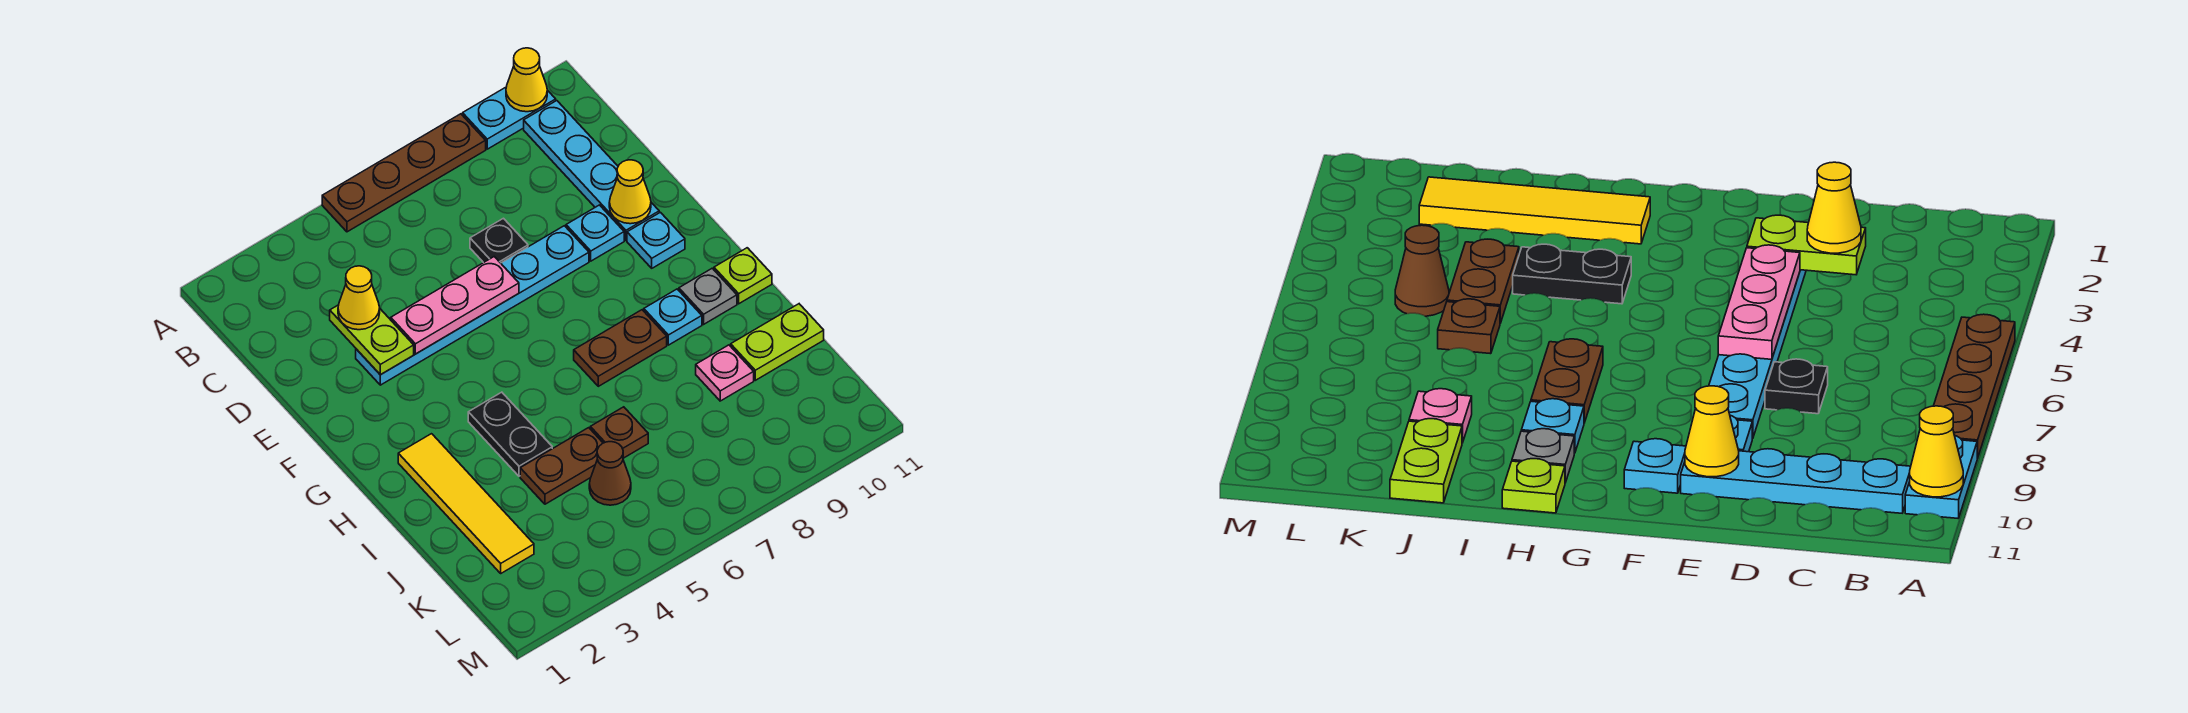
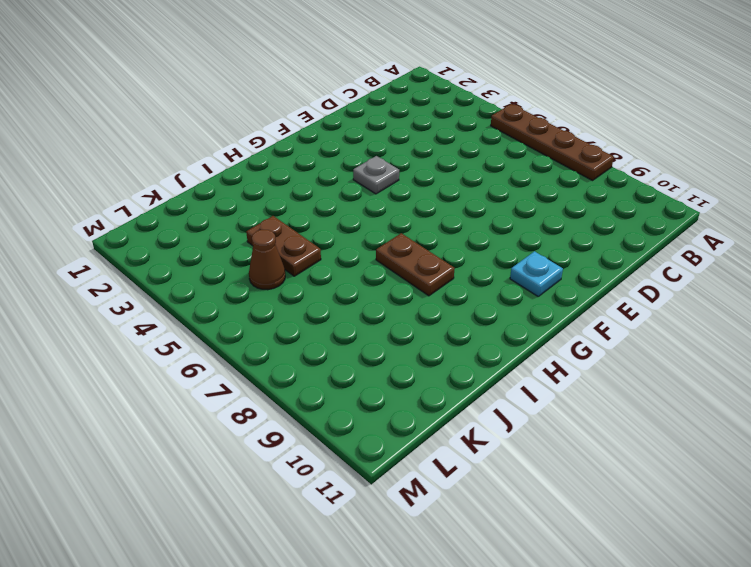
grey 1x1 plate [353,156,399,194] -> grey 1x1 plate moved to [679,268,737,324]
none -> cyan 1x2 plate [463,87,556,149]
none -> cyan 1x4 plate [524,101,659,240]
none -> black 1x1 plate [470,218,528,263]

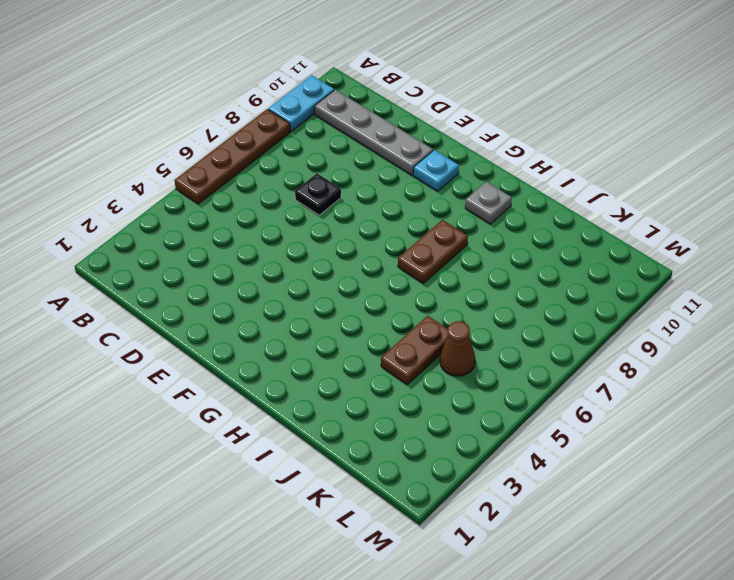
grey 1x4 plate [314,90,433,175] -> cyan 1x4 plate [524,101,659,240]
none -> cyan 1x6 plate [356,226,589,385]
none -> cyan 1x1 plate [566,205,624,261]
none -> yellow 1x4 tile [398,434,534,573]

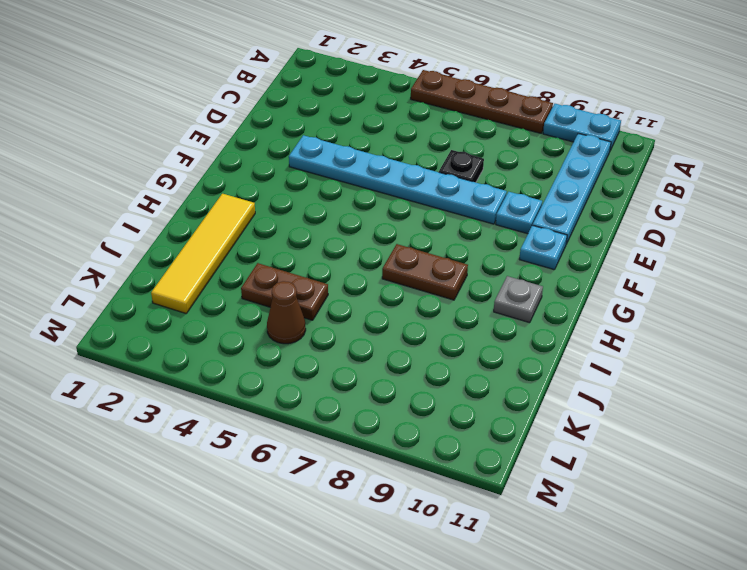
none -> black 1x2 plate [468,392,552,476]
none -> cyan 1x1 plate [644,289,702,345]
none -> lime 1x1 plate [714,248,772,304]

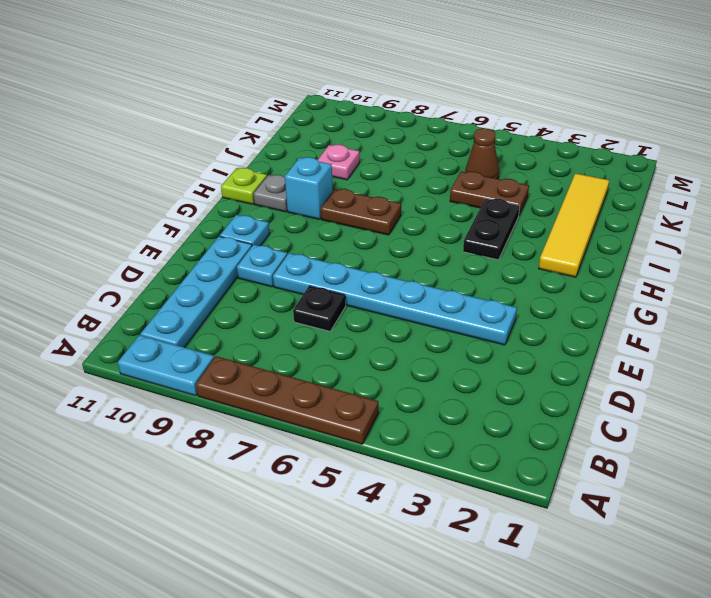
cyan 1x1 brick [285,157,333,219] -> cyan 1x1 plate [644,289,702,345]
none -> brown 1x1 plate [590,407,648,458]
none -> lime 1x2 plate [731,304,824,380]
none -> yellow 1x1 cone [506,48,547,112]

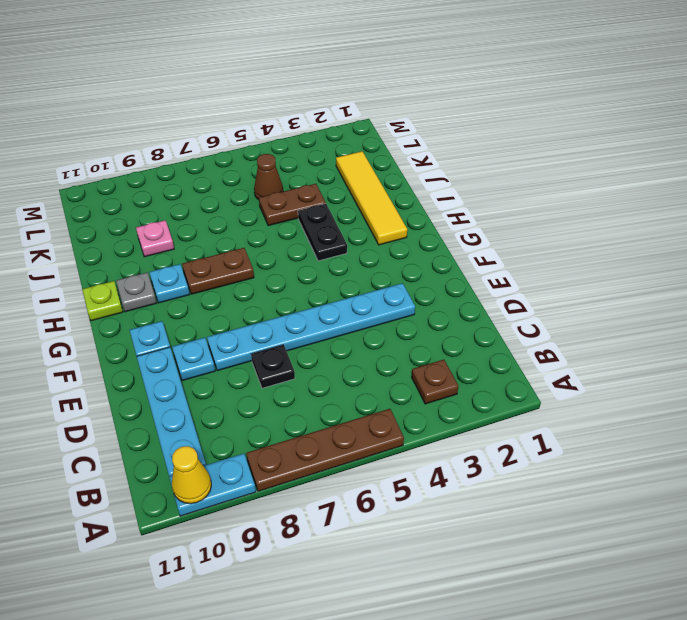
brown 1x1 plate [412,360,458,404] -> brown 1x1 plate moved to [590,407,648,458]
none -> lime 1x2 plate [731,304,824,380]
none -> lime 1x2 plate [330,305,414,375]
none -> pink 1x3 plate [391,257,519,354]

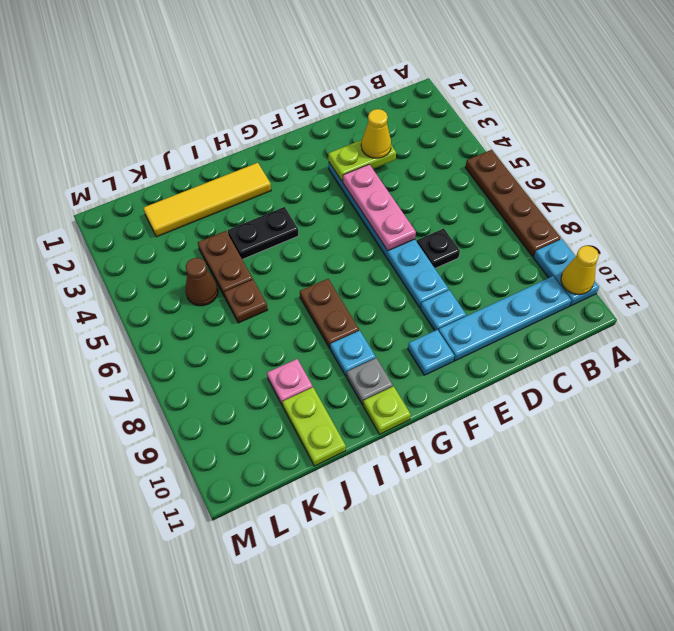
none -> yellow 1x1 cone [609,160,651,224]

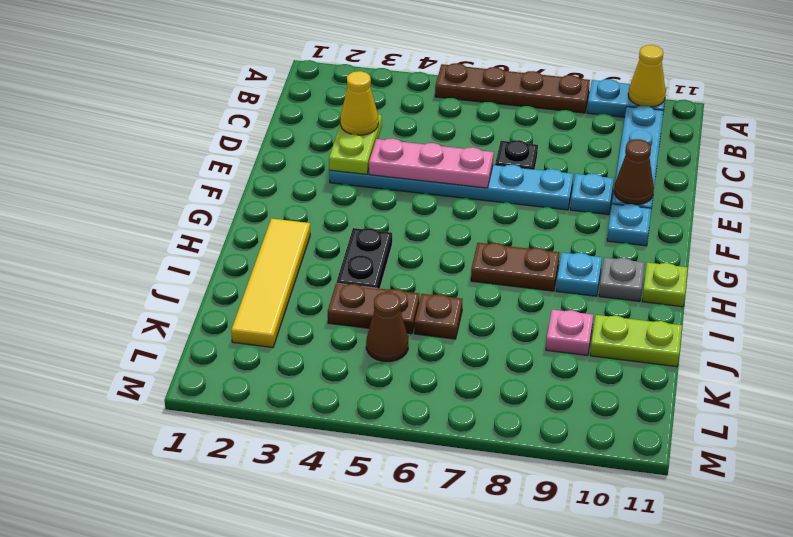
brown 1x1 cone [614,139,654,205] -> yellow 1x1 cone [609,160,651,224]

